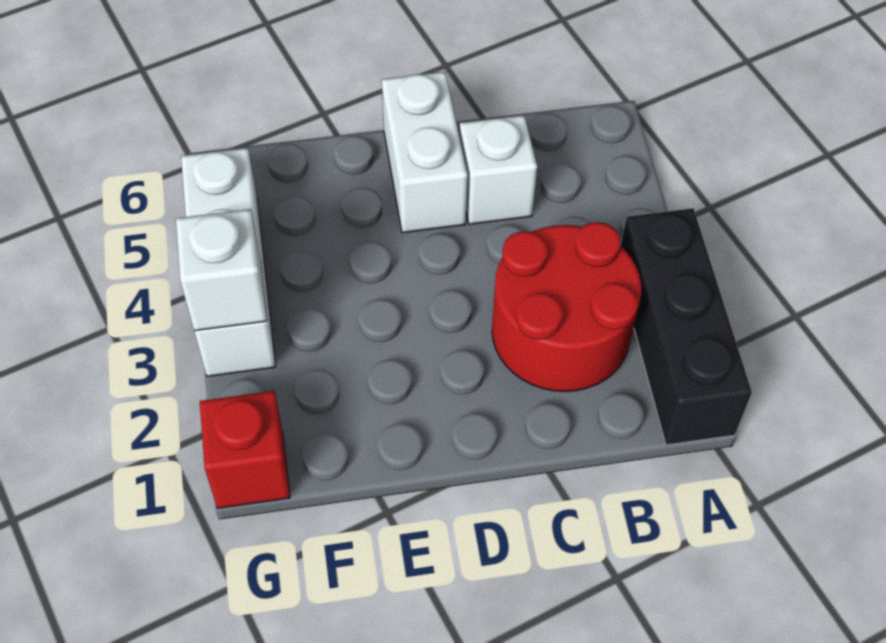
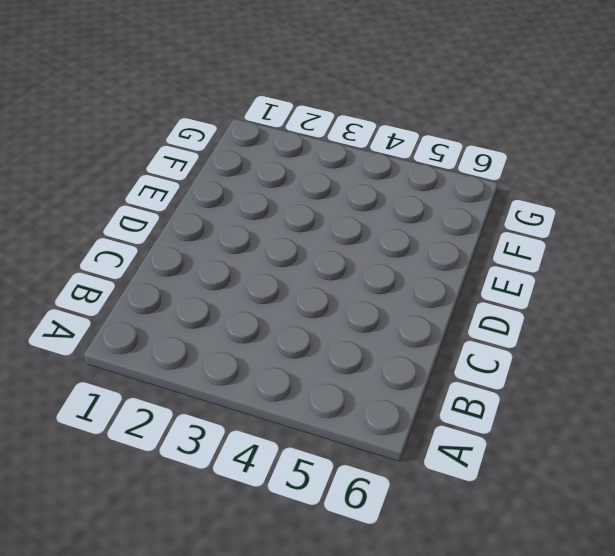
none -> black 1x3 brick [621,208,752,445]
none -> red 2x2 round brick [492,222,641,392]

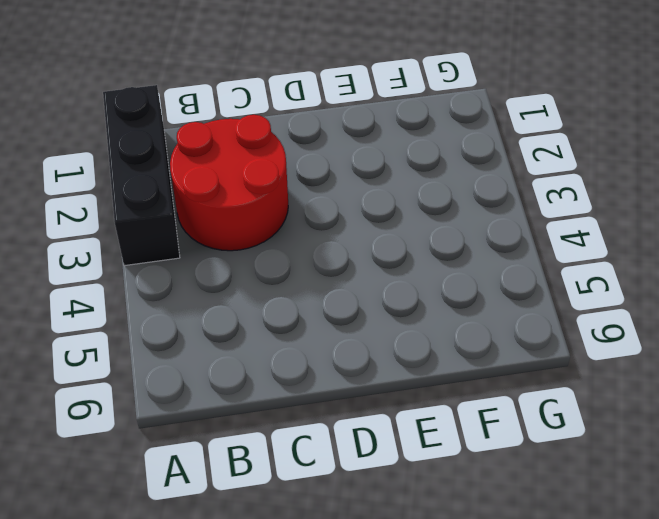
none -> white 1x1 brick [459,115,537,224]
none -> white 1x2 brick [382,72,467,233]

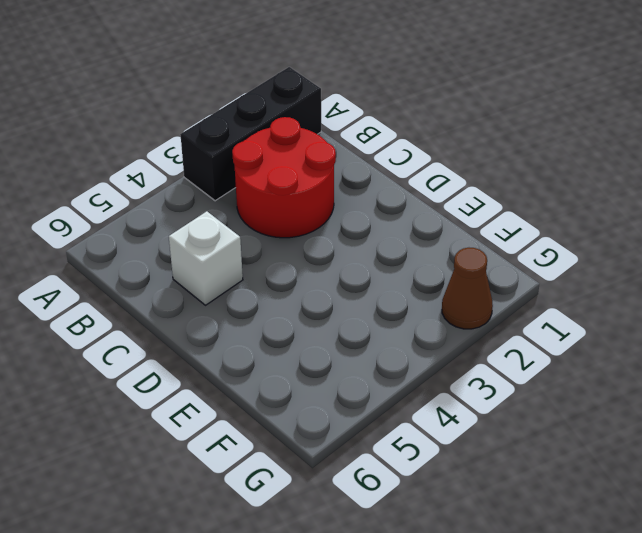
brown 1x1 cone [442,248,493,329] -> none
none -> white 1x2 brick [382,72,467,233]
none -> red 1x1 brick [200,391,290,508]

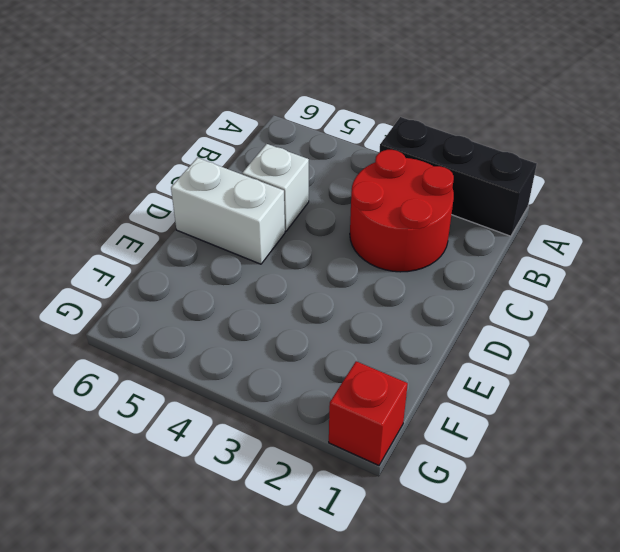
none -> white 1x3 brick [181,148,276,376]
none -> white 1x1 brick [176,209,267,331]

